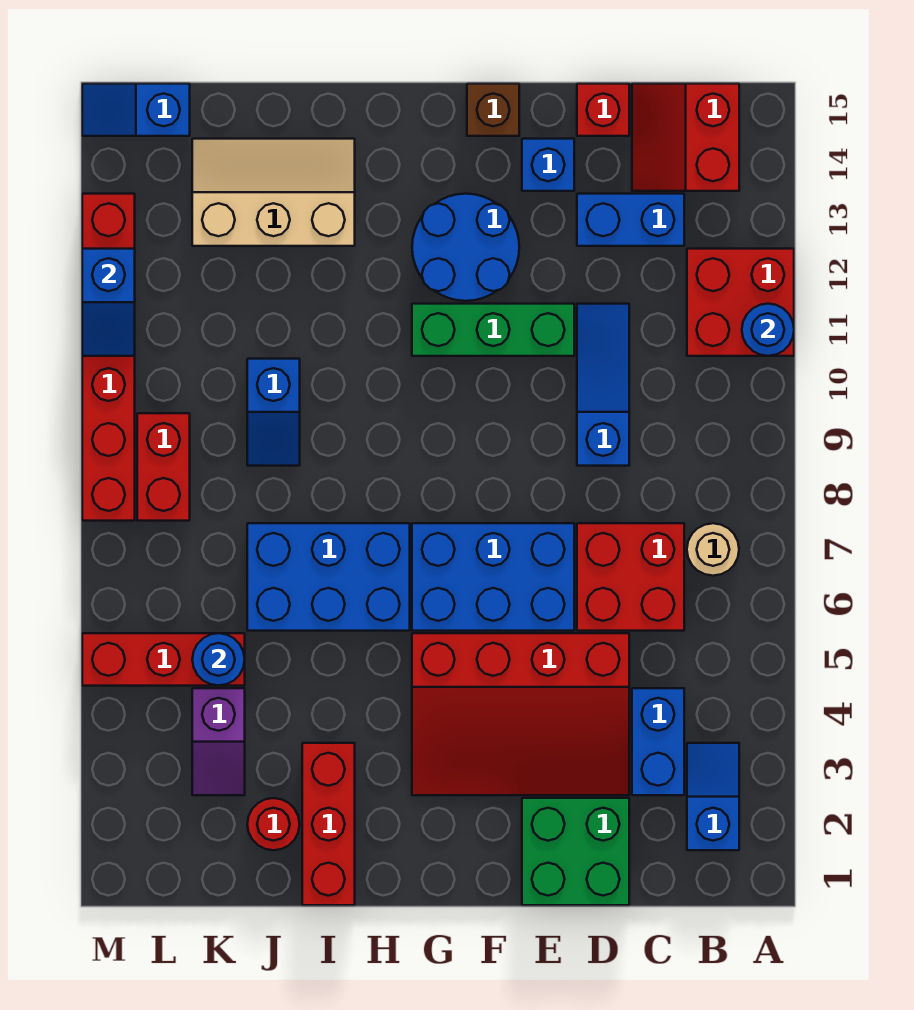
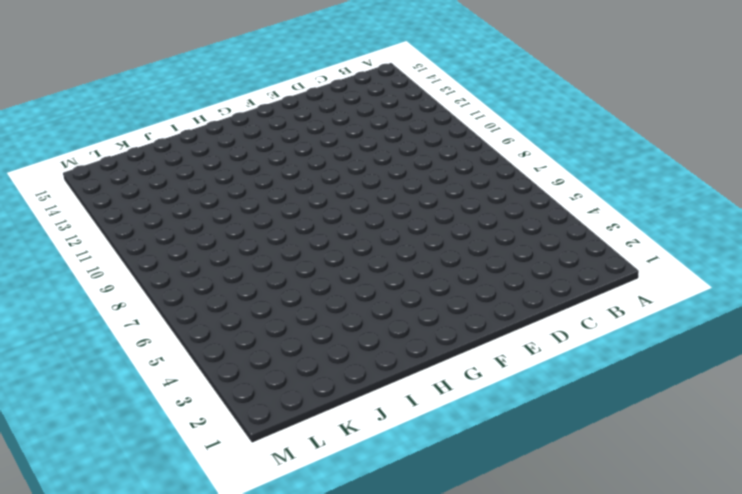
none -> red 2x2 brick [687,249,794,356]
none -> blue 1x2 slope [687,743,739,850]
none -> tan 1x1 round brick [687,523,739,576]

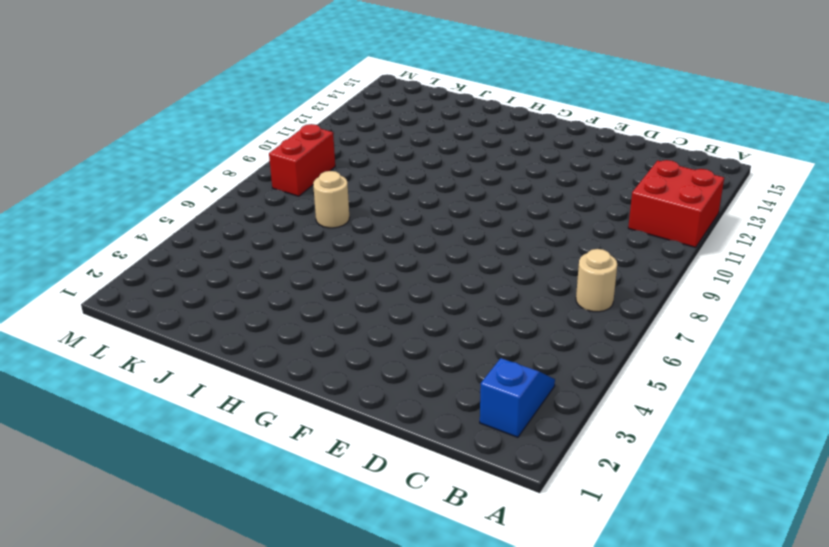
tan 1x1 round brick [313,171,349,228] -> blue 2x3 brick [247,523,410,631]
none -> red 2x2 slope [632,84,739,191]
none -> blue 1x2 brick [632,688,684,795]
none -> red 2x2 brick [577,523,684,631]

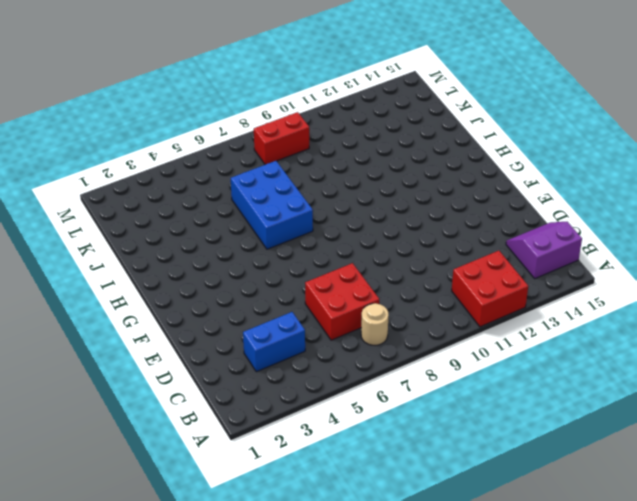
purple 2x2 slope [506,222,582,279] -> red 2x2 slope [632,84,739,191]
none -> blue 1x2 slope [687,743,739,850]
none -> blue 1x2 brick [577,194,684,246]
none -> green 2x2 brick [522,798,629,905]

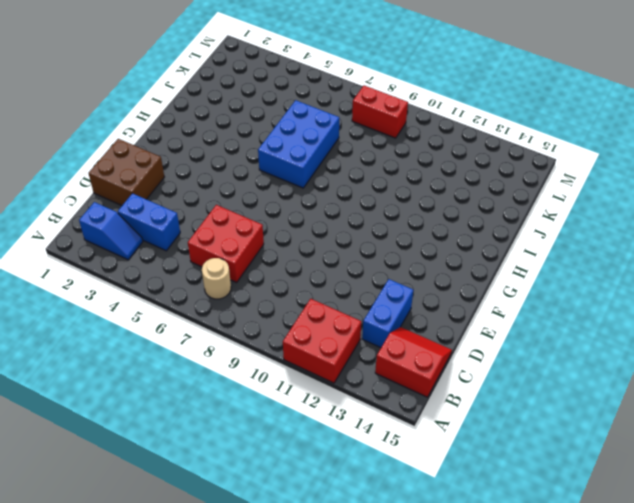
brown 2x2 brick [89,139,164,205] -> green 2x2 brick [522,798,629,905]
none -> red 3x4 slope [412,633,629,795]
none -> blue 1x3 slope [577,304,629,466]
none -> red 1x1 brick [577,84,629,136]

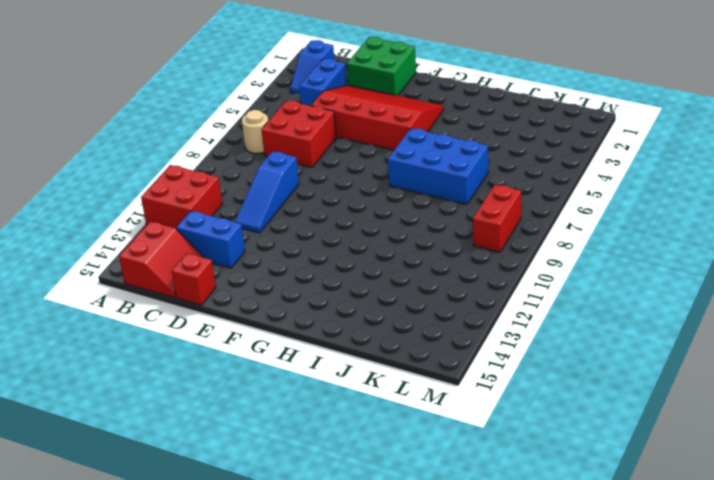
none -> blue 2x3 brick [412,523,574,631]
none -> green 1x3 brick [412,304,574,356]
none -> blue 1x1 brick [522,139,574,191]

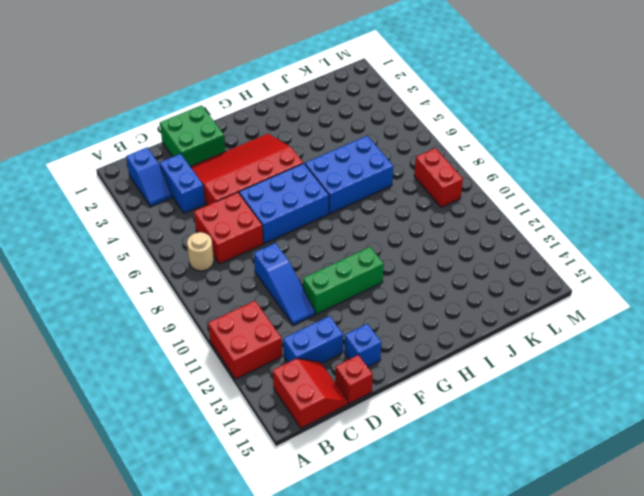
none -> blue 2x2 round brick [412,194,519,301]
none -> brown 1x1 brick [467,84,519,136]
none -> red 1x3 brick [302,743,355,905]

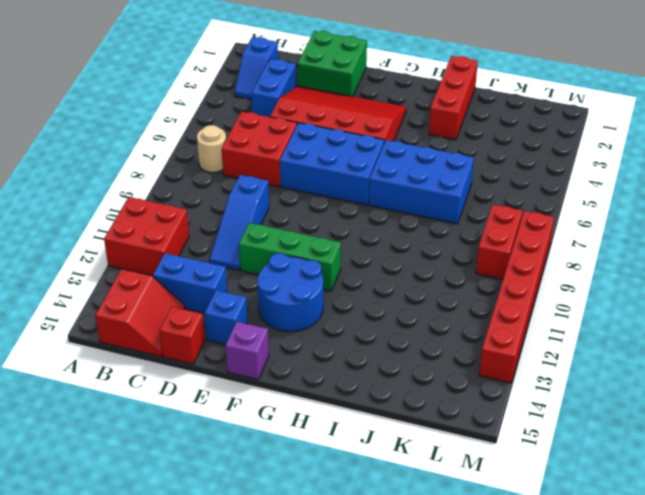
purple 1x1 brick [225,322,269,380] -> brown 1x1 brick [467,84,519,136]
none -> tan 2x3 slope [192,139,355,246]
none -> red 1x1 round brick [247,798,300,850]
none -> blue 1x2 slope [247,359,300,466]

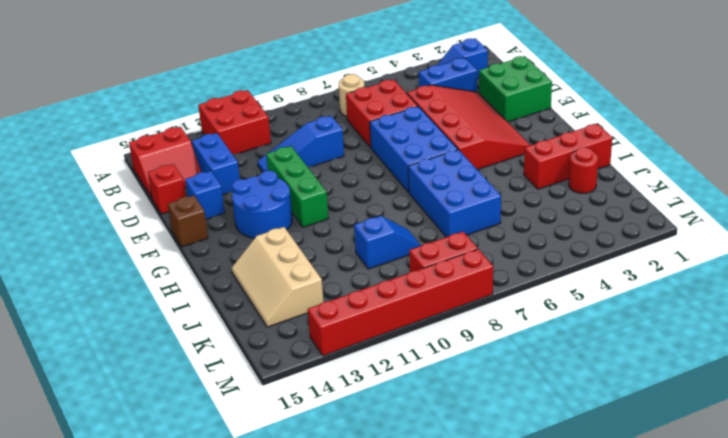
none -> purple 1x2 slope [192,688,245,795]
none -> red 1x3 brick [82,633,245,686]
none -> blue 1x2 slope [82,84,190,136]

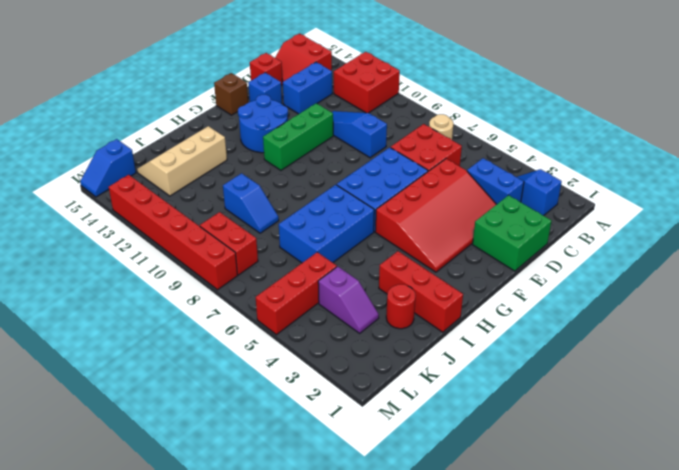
none -> blue 1x1 round brick [742,304,794,356]
none -> blue 1x1 round brick [192,633,245,686]
none -> blue 1x2 slope [82,249,135,356]

